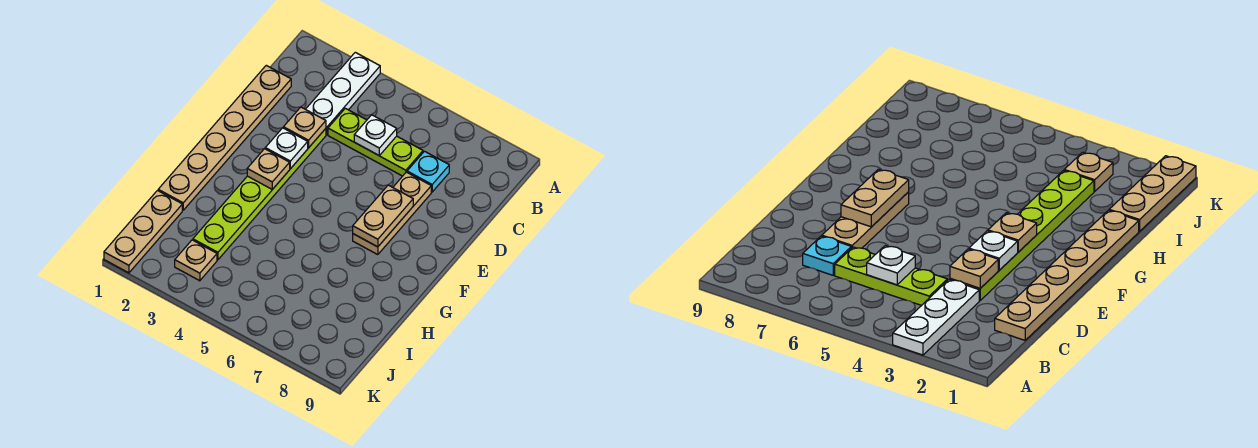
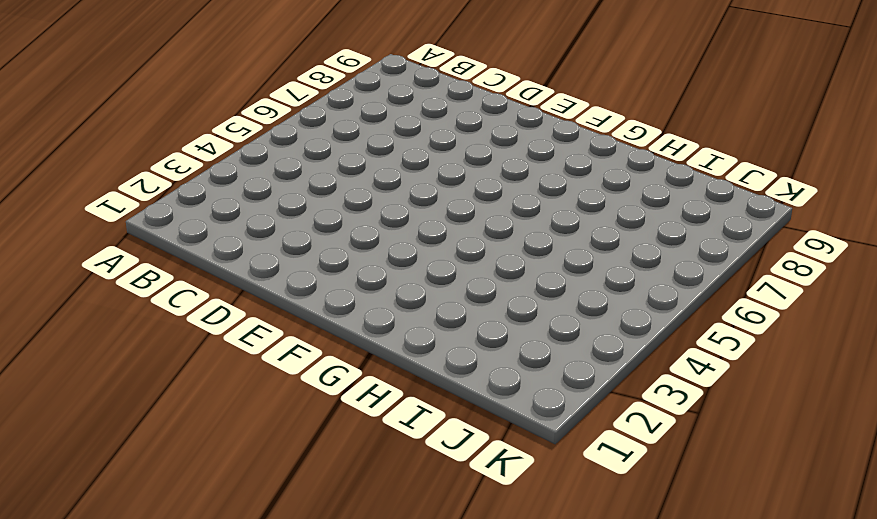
none -> white 1x3 plate [306,52,380,135]
none -> tan 1x6 plate [158,65,291,210]
none -> lime 1x3 plate [328,108,423,176]

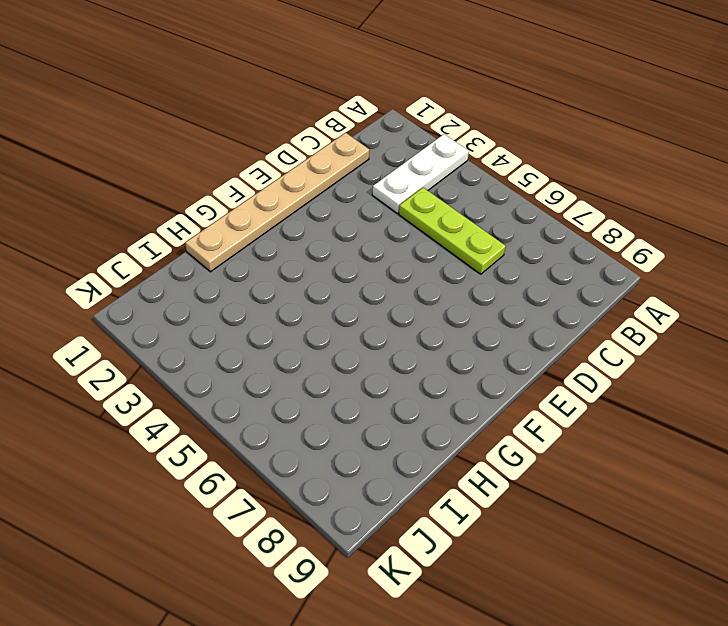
none -> cyan 1x1 plate [407,151,449,192]
none -> lime 1x6 plate [193,129,326,260]
none -> tan 1x3 plate [353,172,431,255]

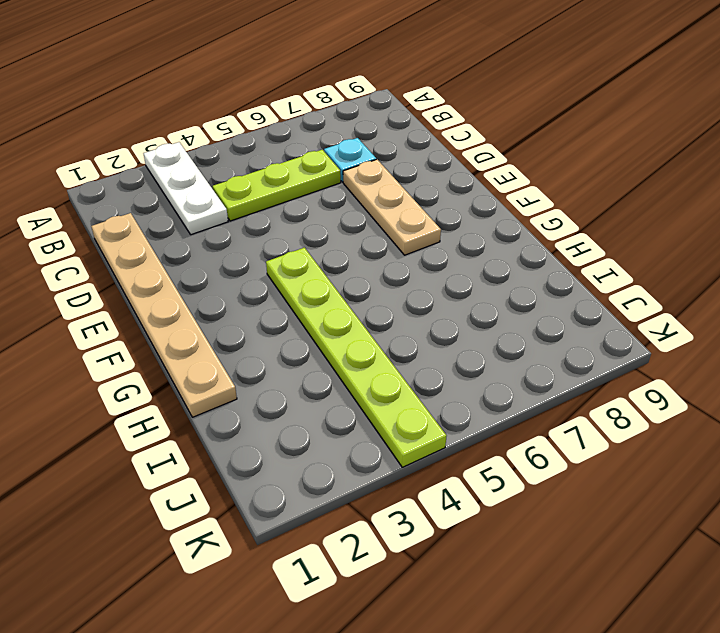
lime 1x6 plate [266,248,446,467] -> lime 1x6 plate moved to [193,129,326,260]
none -> tan 1x3 plate [104,191,182,273]
none -> tan 1x1 plate [175,240,217,281]
none -> white 1x1 plate [354,115,397,155]

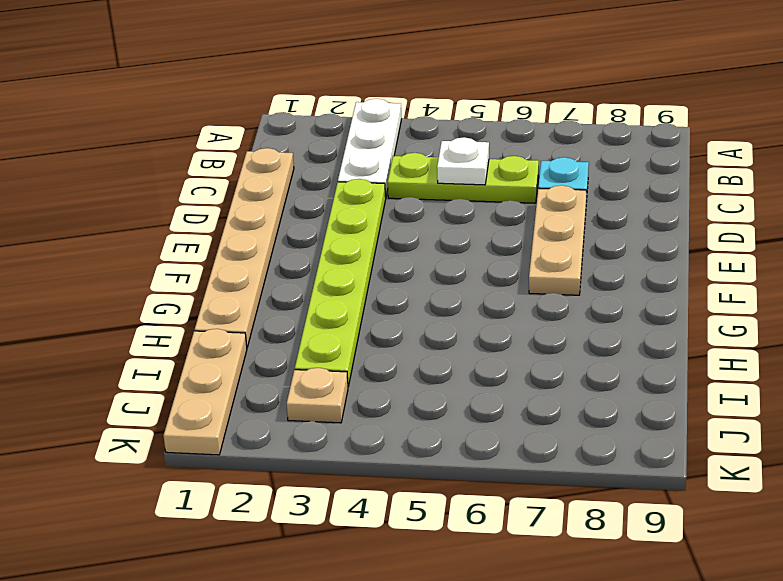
none -> tan 1x1 plate [283,107,326,148]
none -> white 1x1 plate [265,128,308,169]
none -> tan 1x2 plate [353,185,413,247]

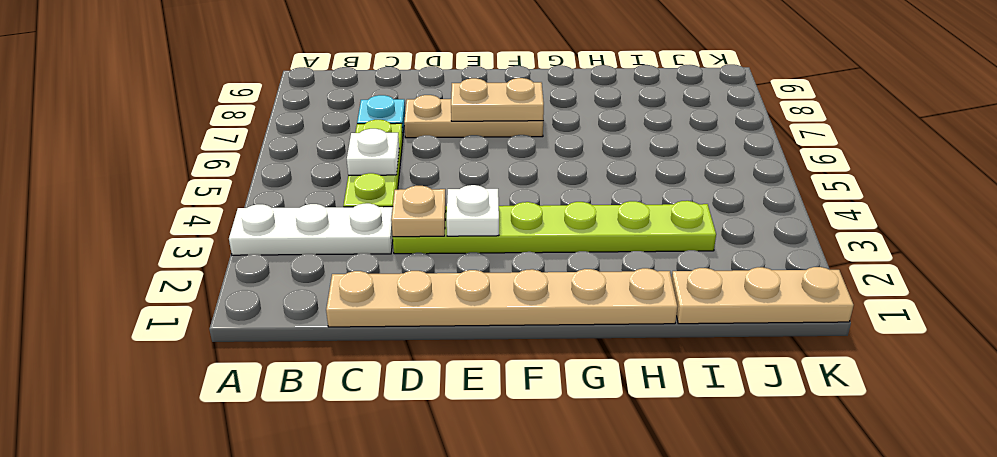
none -> tan 1x1 plate [175,240,217,281]
none -> tan 1x1 plate [247,149,290,189]

